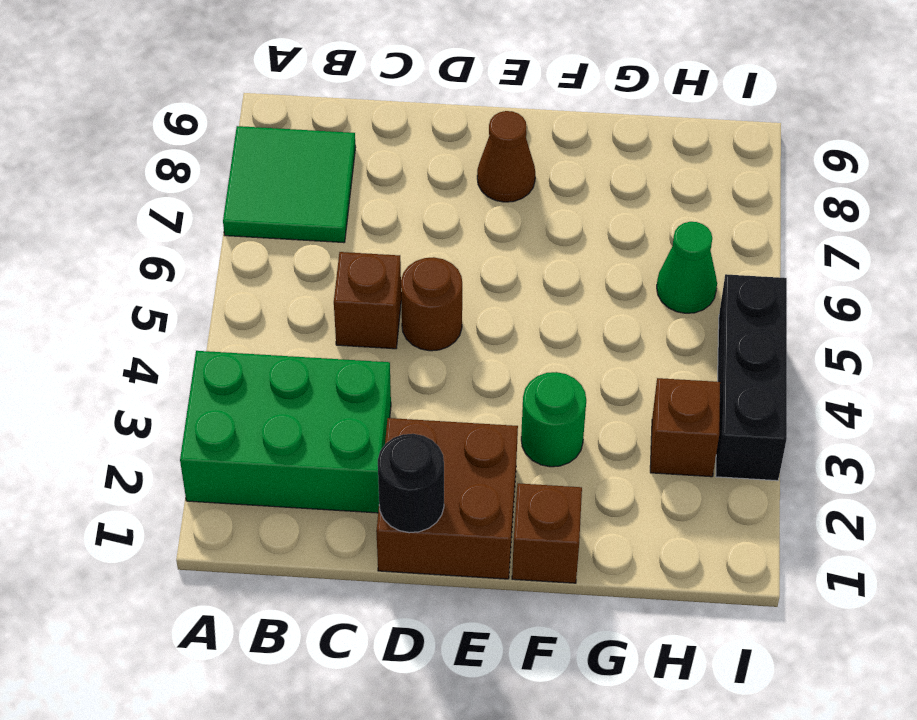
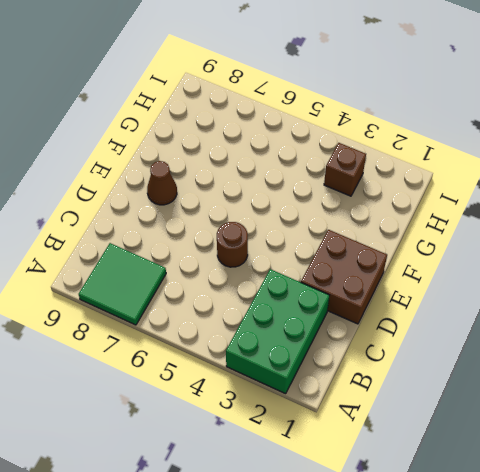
none -> brown 1x1 brick [334,252,401,349]
none -> brown 1x1 brick [512,483,582,583]
none -> green 1x1 round brick [521,372,586,467]

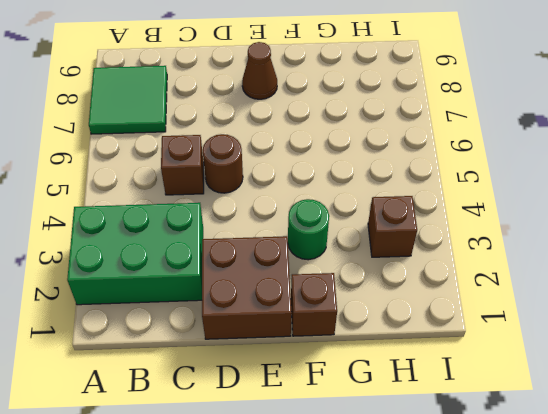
none -> green 1x1 cone [657,222,717,313]
none -> black 1x3 brick [716,274,787,481]
none -> black 1x1 round brick [378,434,444,533]

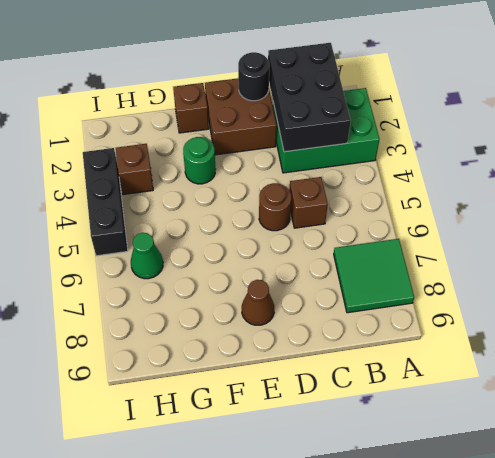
black 2x3 brick [268,43,351,152] -> none

